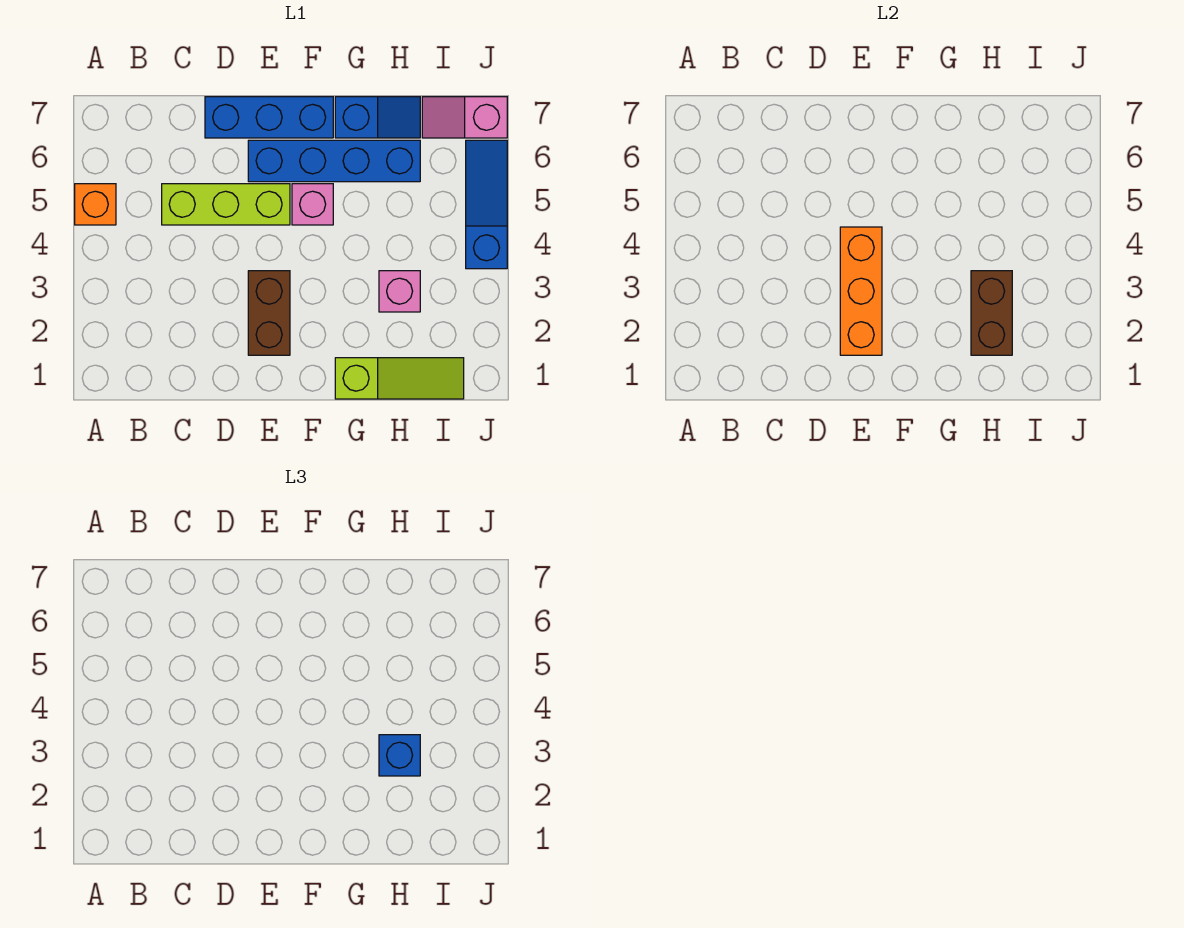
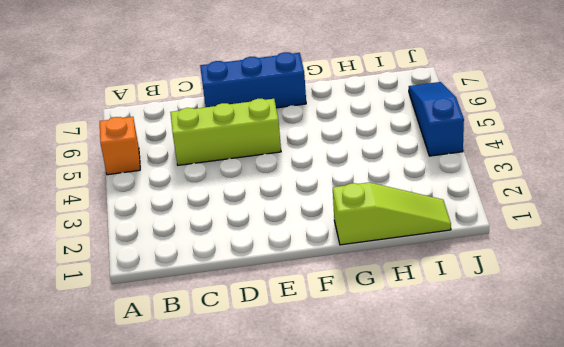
none -> brown 1x2 brick [248,271,290,355]
none -> blue 1x4 brick [248,140,420,182]
none -> pink 1x1 brick [292,184,333,225]

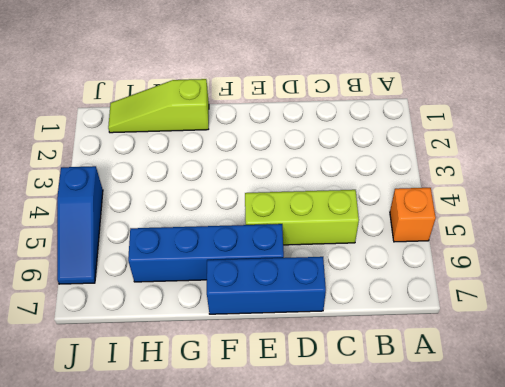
none -> brown 1x2 brick [248,271,290,355]
none -> pink 1x1 brick [292,184,333,225]
none -> blue 1x2 slope [335,97,420,138]

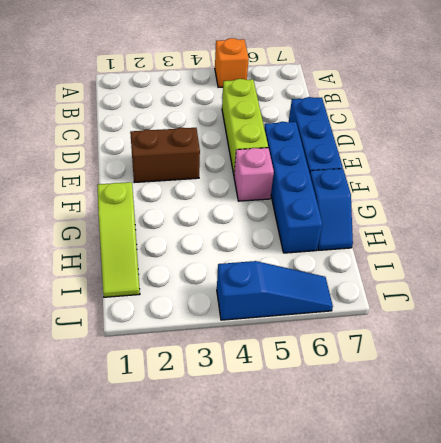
none -> pink 1x1 brick [379,271,420,312]
none -> pink 1x2 slope [422,97,507,138]
none -> orange 1x3 brick [840,227,882,355]

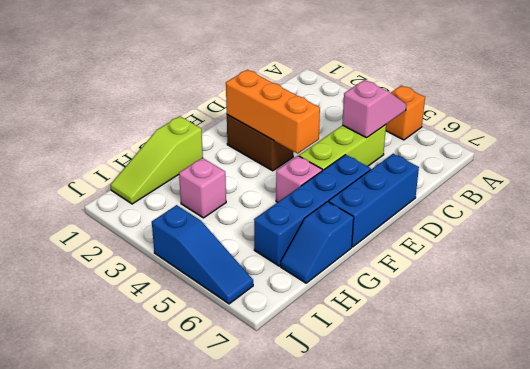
pink 1x2 slope [342,80,407,138] -> pink 1x2 slope moved to [422,97,507,138]
none -> brown 1x2 brick [971,271,1012,355]
none -> blue 1x1 brick [379,735,420,776]

